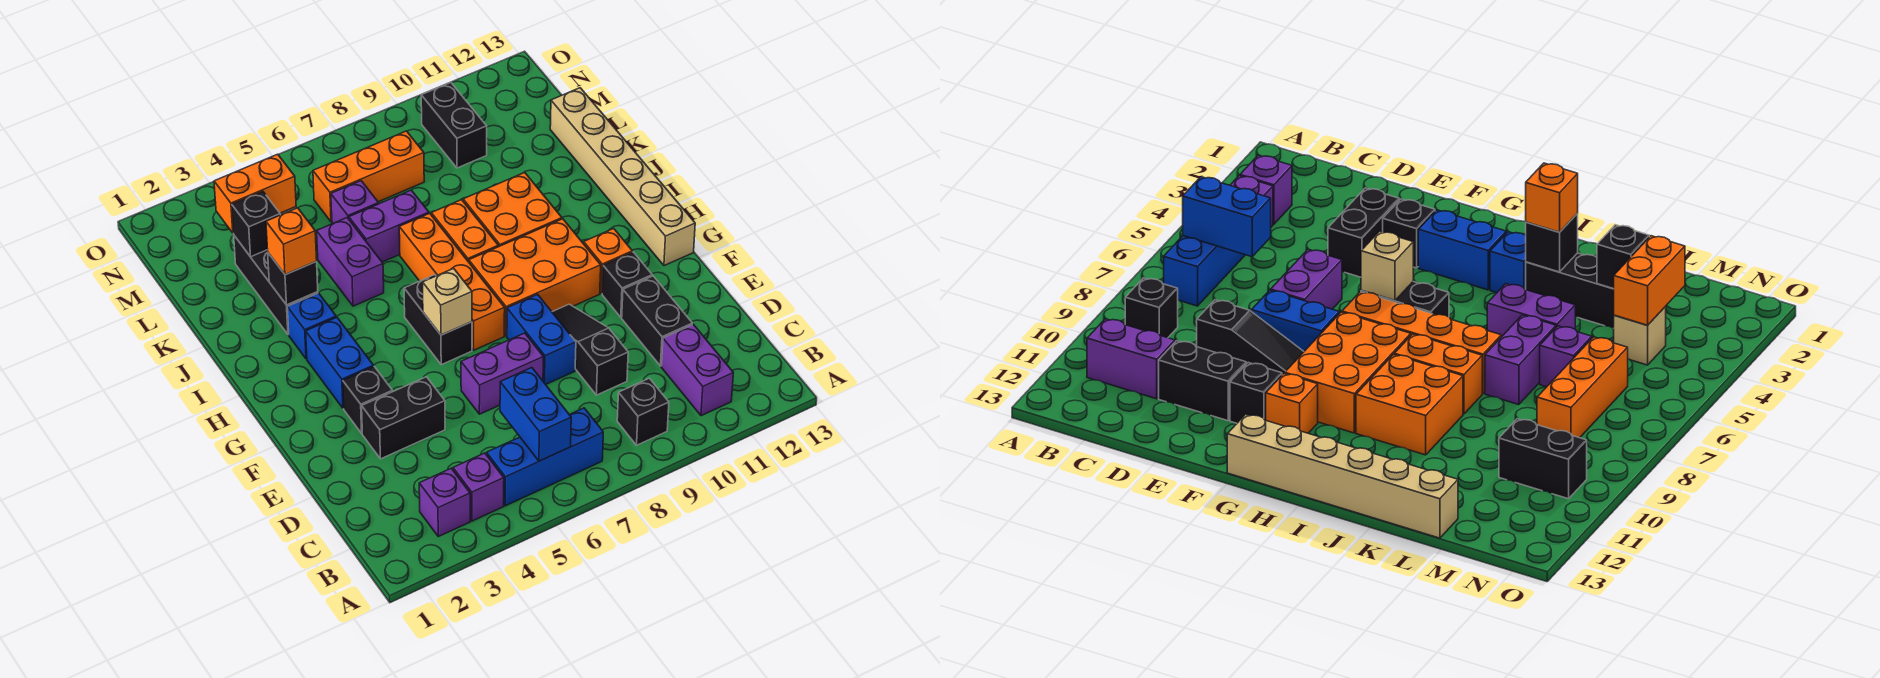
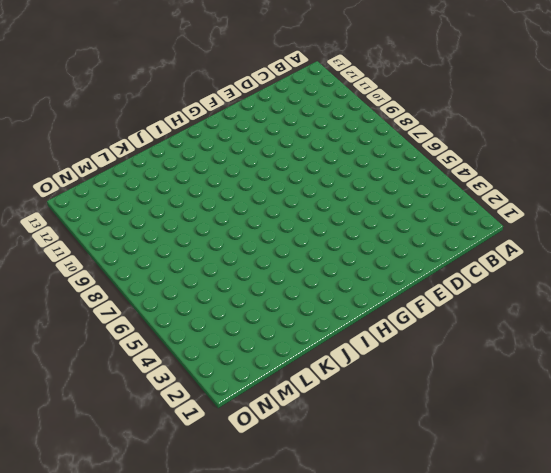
none -> purple 1x1 brick [419,468,470,537]
none -> purple 1x1 brick [453,453,504,521]
none -> blue 1x3 brick [487,408,603,506]
none -> black 1x1 brick [617,378,669,445]

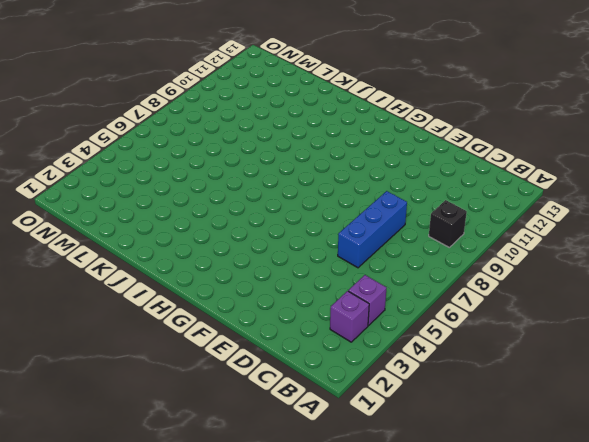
blue 1x3 brick [338,191,407,268] -> blue 1x3 brick moved to [487,408,603,506]
none -> purple 1x2 brick [661,324,733,416]
none -> black 1x3 slope [552,304,628,395]
none -> black 1x2 brick [622,276,692,366]
none -> black 1x2 brick [362,377,445,459]

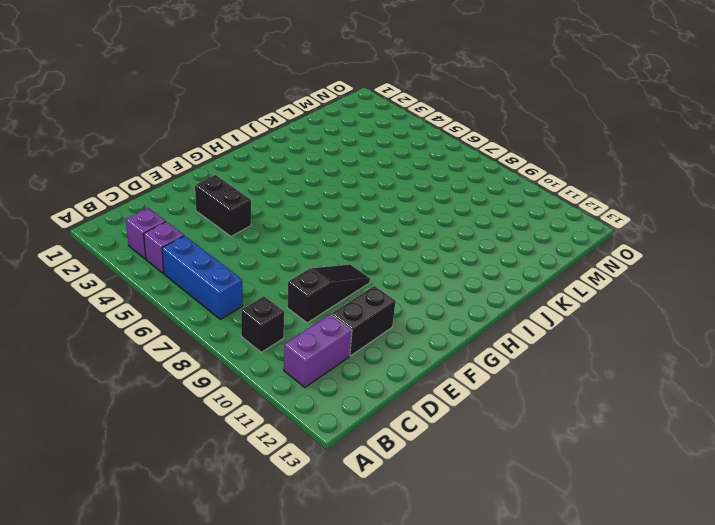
none -> purple 1x2 brick [461,333,544,414]
none -> blue 1x2 brick [507,294,576,384]
none -> black 1x1 brick [343,367,392,433]
none -> black 1x1 brick [602,252,652,317]

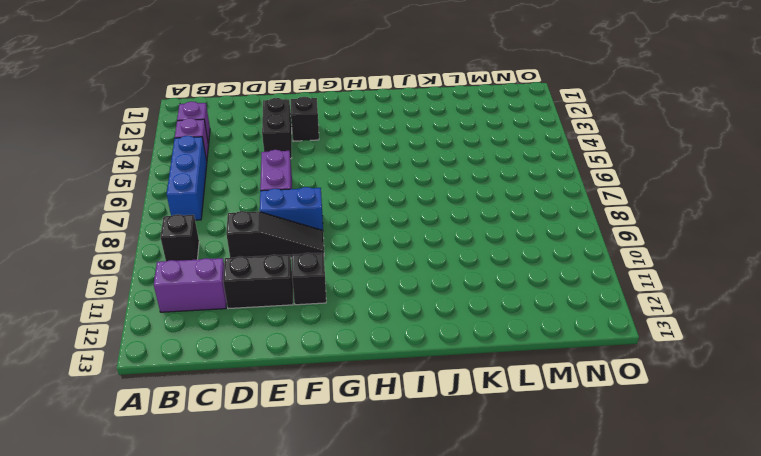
none -> blue 1x2 brick [306,317,374,408]
none -> black 1x2 brick [404,275,472,365]
none -> orange 1x4 brick [399,213,505,350]
none -> orange 2x3 brick [469,219,601,336]

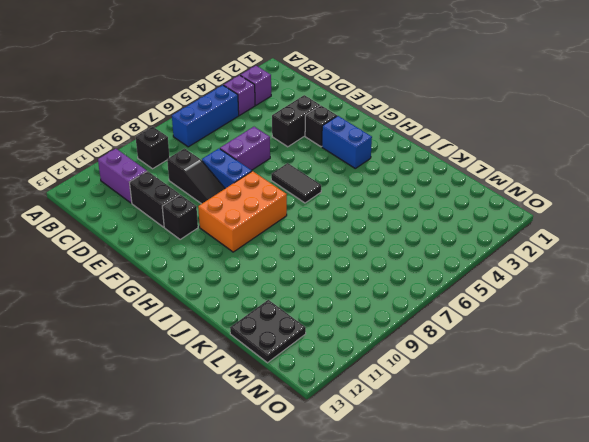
black 1x2 tile [271,163,321,203] -> black 1x2 brick [404,275,472,365]
black 2x2 plate [230,300,306,363] -> tan 1x6 brick [550,88,695,266]
none -> orange 1x4 brick [399,213,505,350]
none -> orange 1x1 brick [584,229,632,293]
none -> blue 1x1 brick [287,293,336,359]
none -> orange 1x2 brick [431,200,498,262]

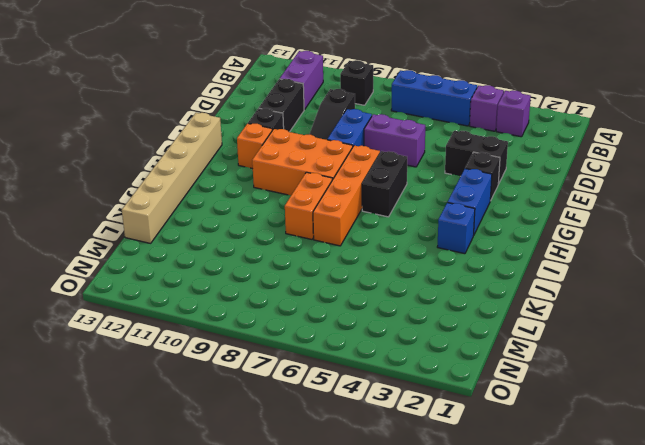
none -> orange 2x2 brick [463,173,562,247]
none -> black 1x3 brick [234,236,318,335]
none -> purple 1x2 brick [317,218,384,306]
none -> purple 1x2 brick [349,190,429,262]

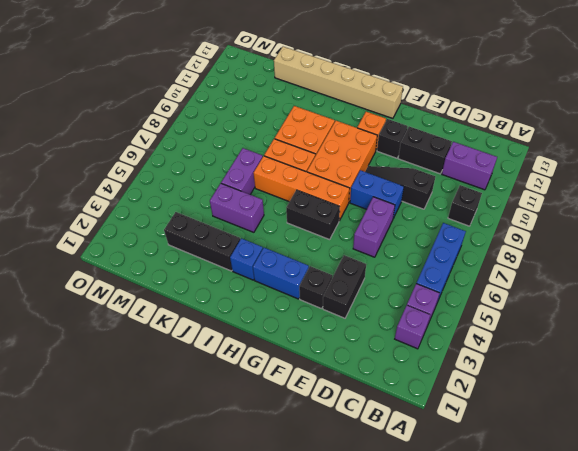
none -> purple 1x1 brick [331,181,379,224]
none -> tan 1x1 brick [1613,307,1666,365]
none -> orange 1x3 brick [313,131,424,222]
none -> black 1x2 brick [421,82,487,168]

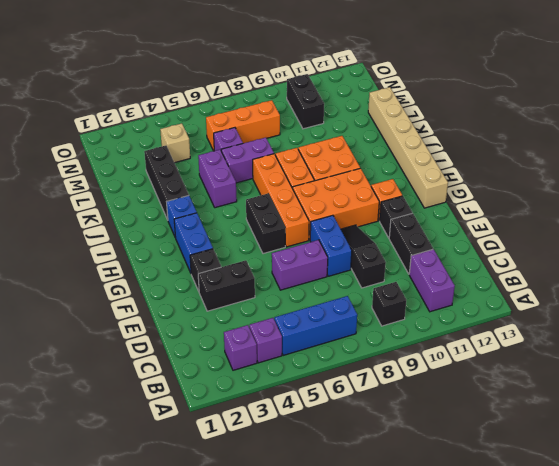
none -> blue 1x2 brick [500,368,571,461]
none -> tan 1x1 brick [423,268,472,335]
none -> black 1x1 brick [268,253,318,305]
none -> black 1x1 brick [232,191,280,257]

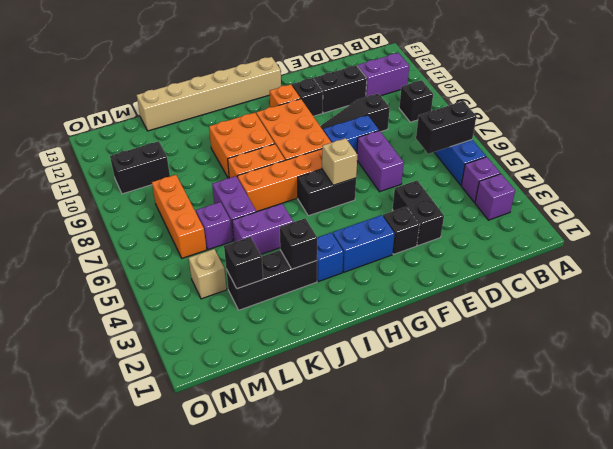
black 1x2 brick [416,101,476,154] -> blue 1x2 brick [500,368,571,461]
none -> orange 1x2 brick [214,154,296,233]
none -> orange 1x1 brick [266,208,317,275]

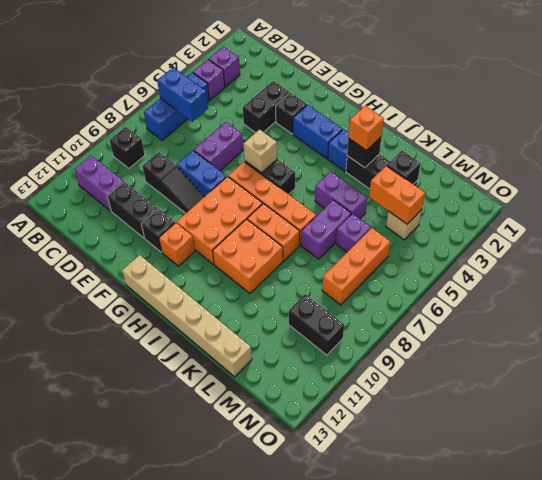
orange 1x2 brick [369,166,425,224] -> orange 1x2 brick turned to [214,154,296,233]

